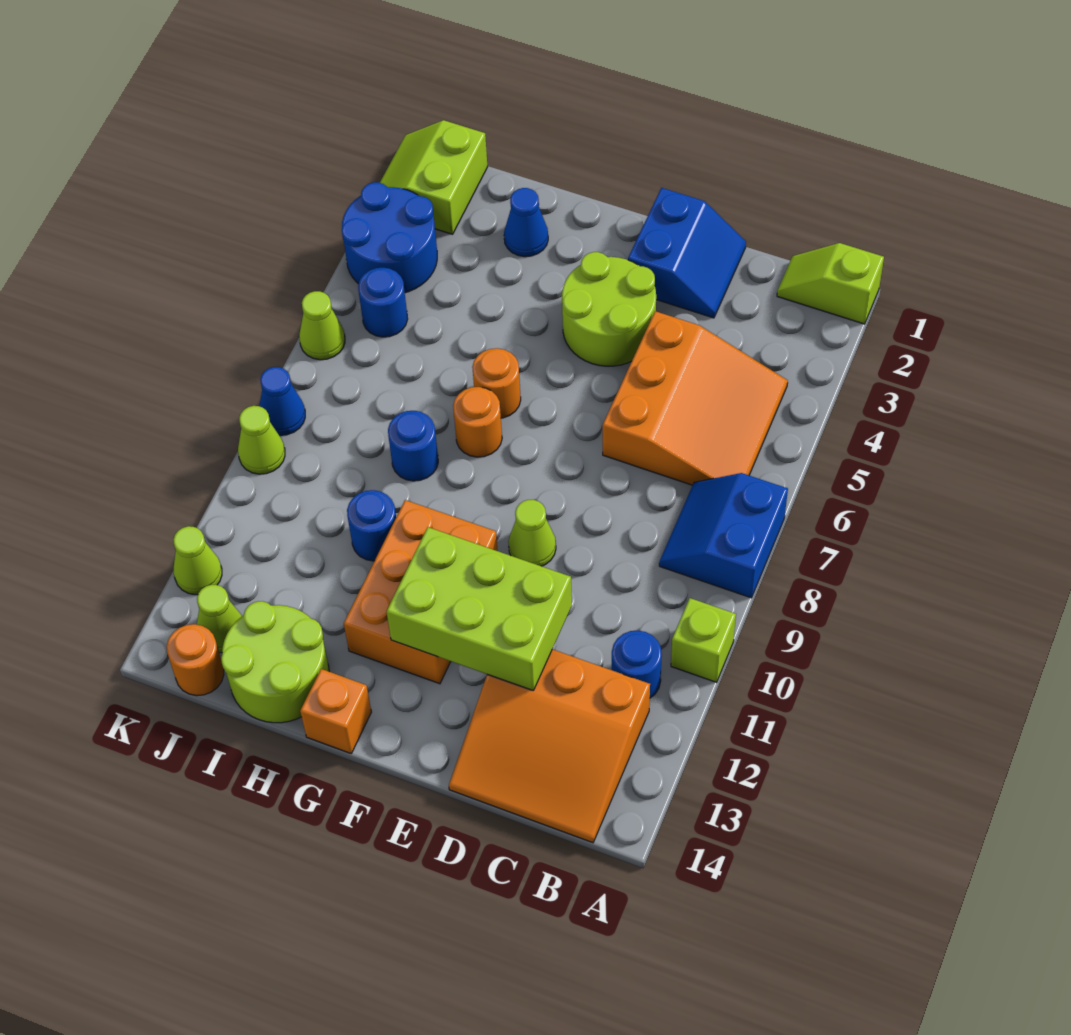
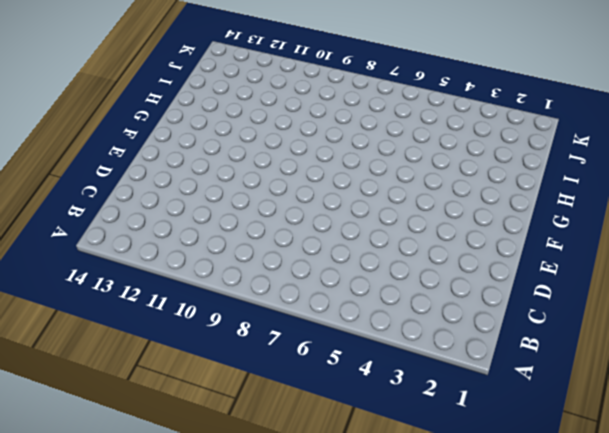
none -> lime 1x2 slope [777,243,884,324]
none -> blue 2x2 slope [659,473,788,598]
none -> lime 1x1 brick [671,598,736,682]

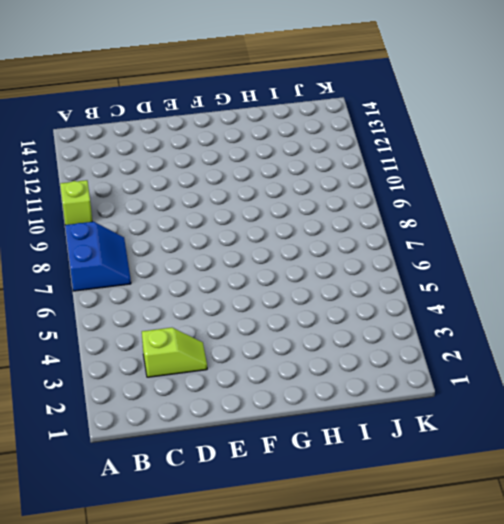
lime 1x2 slope [142,328,207,377] -> lime 1x2 slope moved to [777,243,884,324]
none -> orange 3x3 slope [603,311,788,485]
none -> blue 1x1 round brick [612,630,662,698]
none -> orange 3x3 slope [449,649,650,843]

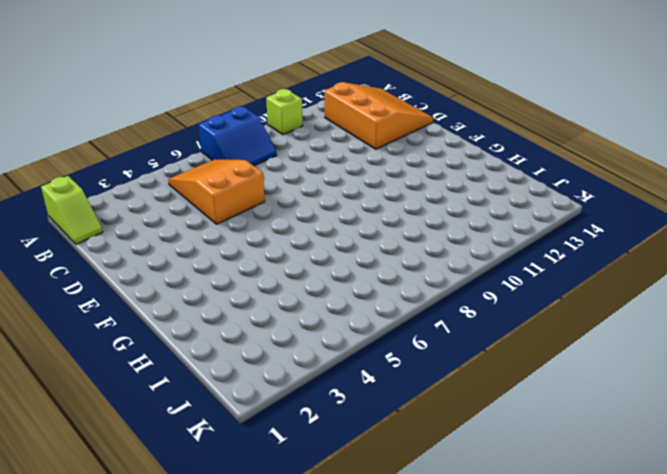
orange 2x3 slope [168,159,265,224] -> orange 3x3 slope [603,311,788,485]
none -> blue 1x1 round brick [612,630,662,698]
none -> blue 2x2 slope [628,188,746,318]
none -> lime 2x2 round brick [562,252,656,366]

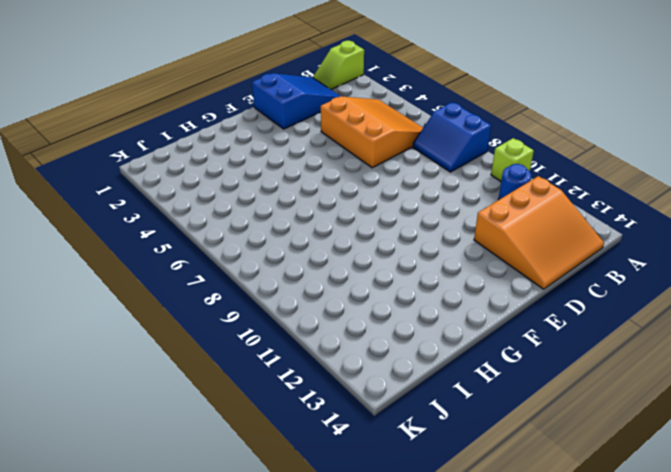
blue 2x3 slope [252,73,340,129] -> blue 2x2 slope [628,188,746,318]
none -> lime 2x2 round brick [562,252,656,366]
none -> lime 1x1 cone [508,500,556,566]
none -> orange 2x3 brick [344,500,498,684]

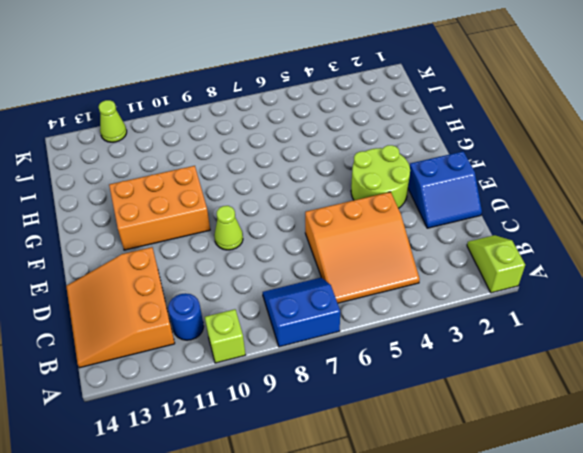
none -> orange 1x1 round brick [472,348,521,418]
none -> orange 1x1 round brick [453,387,502,457]
none -> orange 1x1 brick [300,669,371,753]

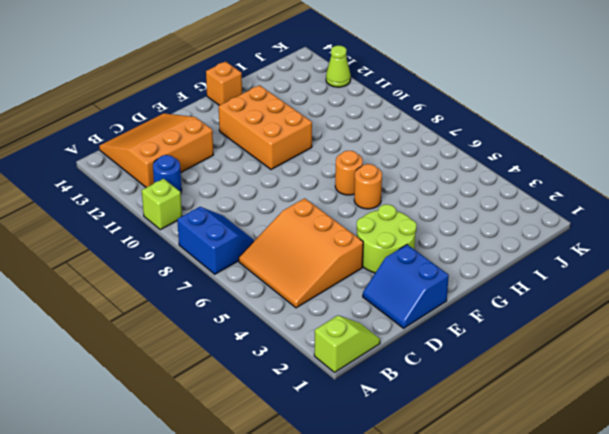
none -> lime 1x1 cone [508,500,556,566]
none -> blue 1x1 cone [504,188,548,257]
none -> blue 1x1 round brick [388,411,438,481]

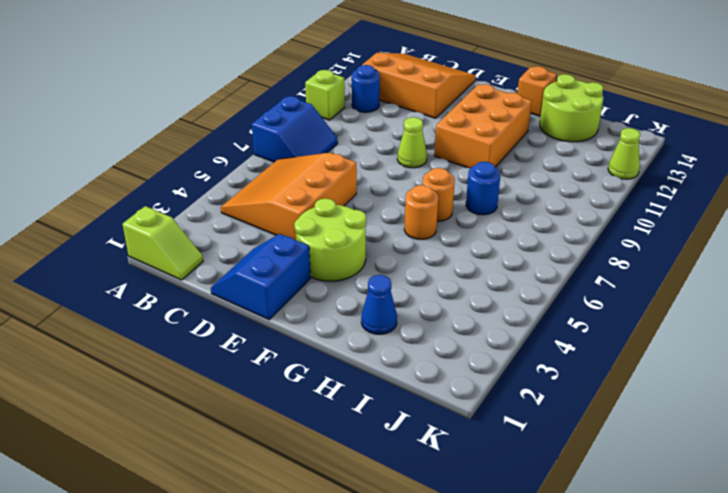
none -> blue 1x1 round brick [347,490,396,561]
none -> lime 2x2 slope [380,120,487,234]
none -> blue 2x2 round brick [342,182,437,293]

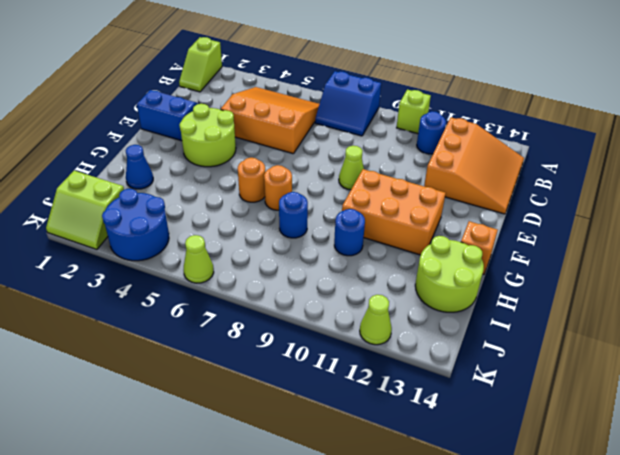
none -> blue 1x1 round brick [358,268,408,337]
none -> lime 1x1 cone [197,585,242,653]
none -> orange 1x1 round brick [167,624,224,696]

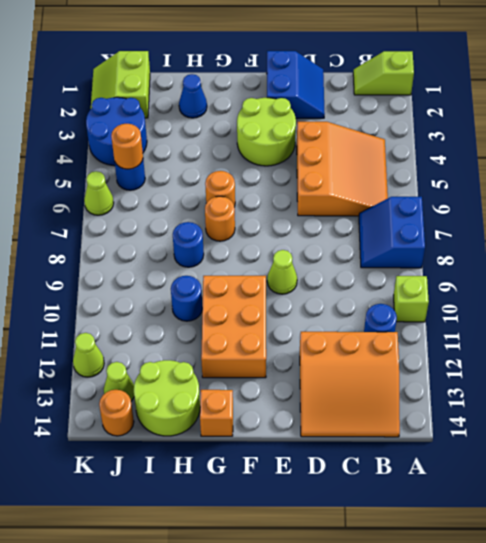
orange 1x1 round brick [111,124,143,169] -> none
none -> blue 1x1 cone [260,367,305,435]
none -> lime 1x1 cone [238,406,285,474]
none -> lime 2x3 brick [387,527,572,690]

